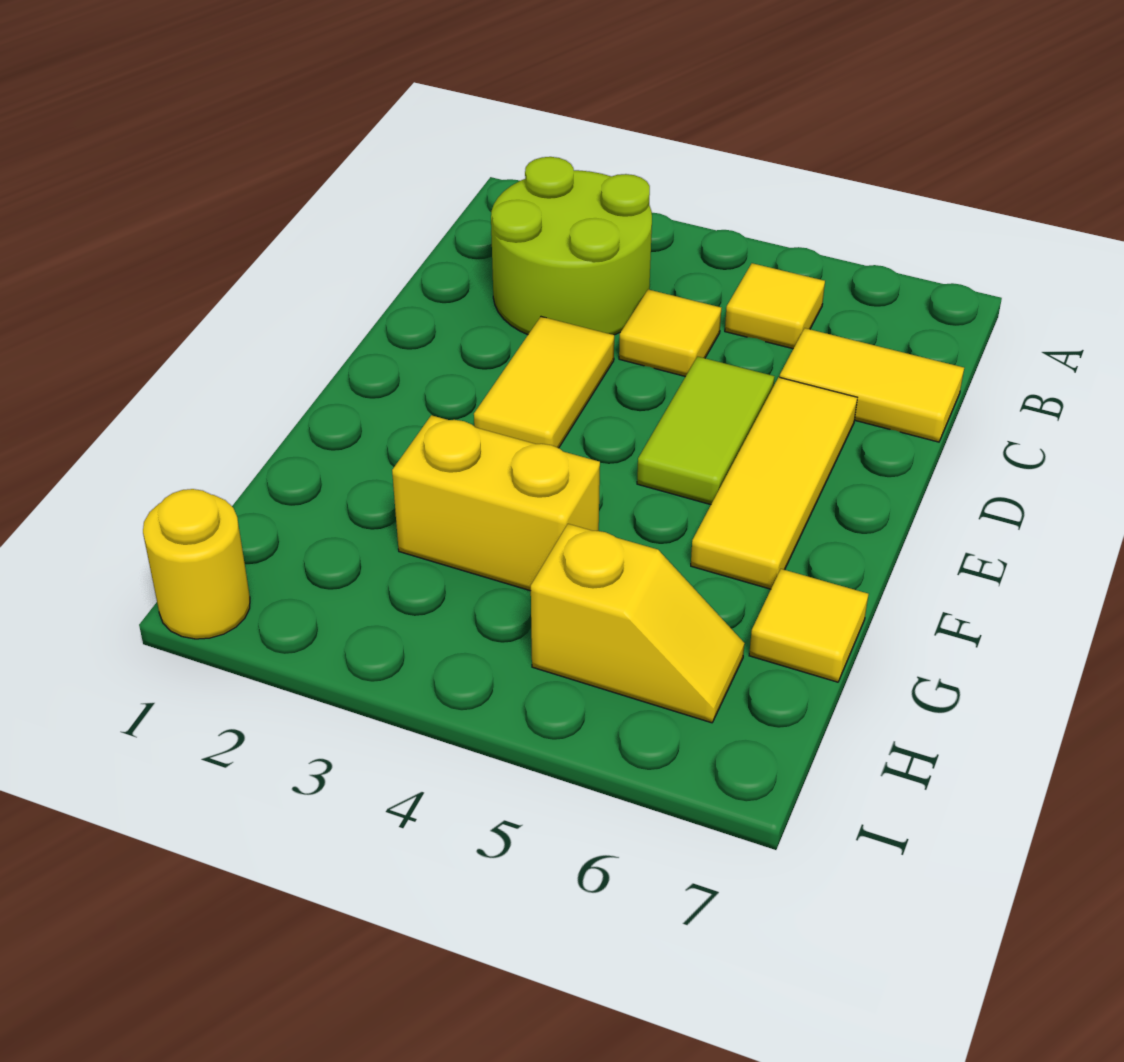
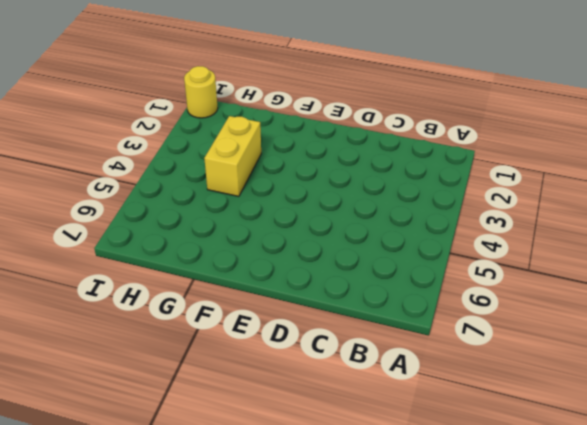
none -> lime 2x2 round brick [491,157,652,335]
none -> yellow 1x1 tile [725,263,825,349]

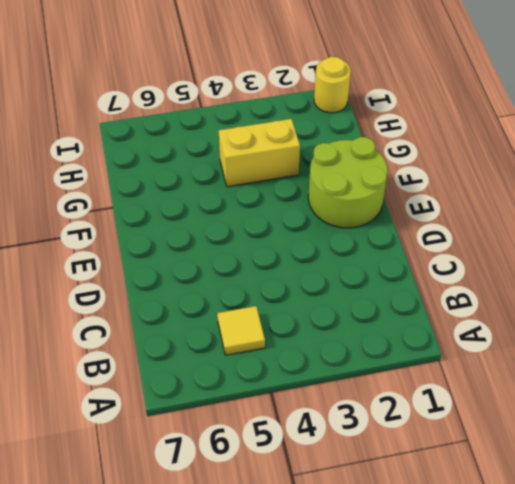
lime 2x2 round brick [308,137,388,228] -> lime 2x2 round brick moved to [491,157,652,335]
none -> yellow 1x1 tile [619,289,721,377]
none -> yellow 1x2 tile [780,328,964,442]

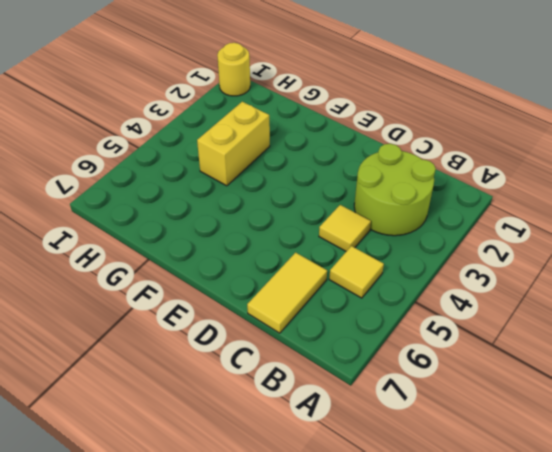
none -> yellow 1x2 tile [474,317,614,448]
none -> lime 1x2 tile [637,357,774,505]

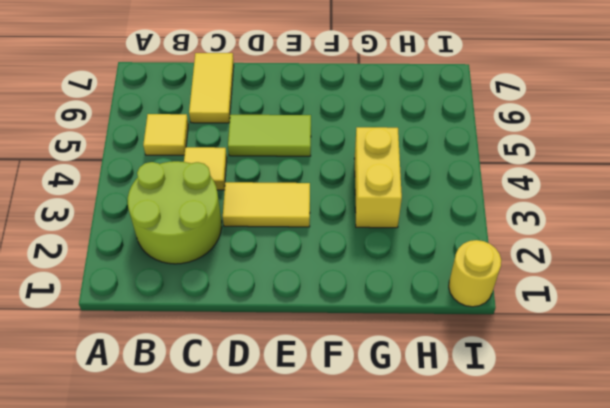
none -> yellow 1x3 tile [691,377,857,589]
none -> yellow 1x1 tile [749,569,868,682]

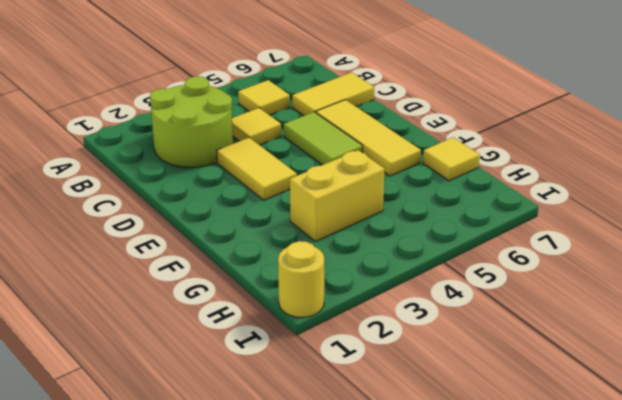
none -> yellow 1x2 slope [531,524,745,723]

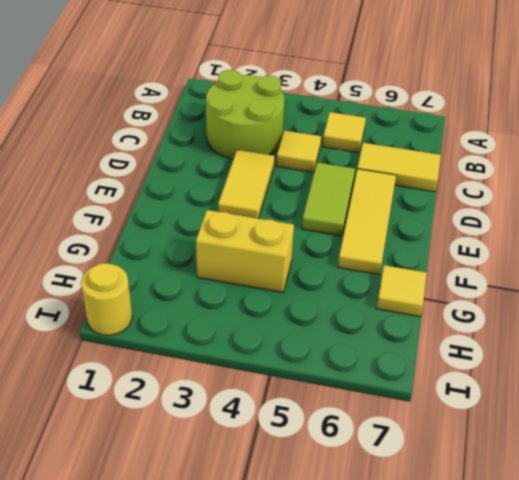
none -> yellow 1x2 slope [531,524,745,723]

